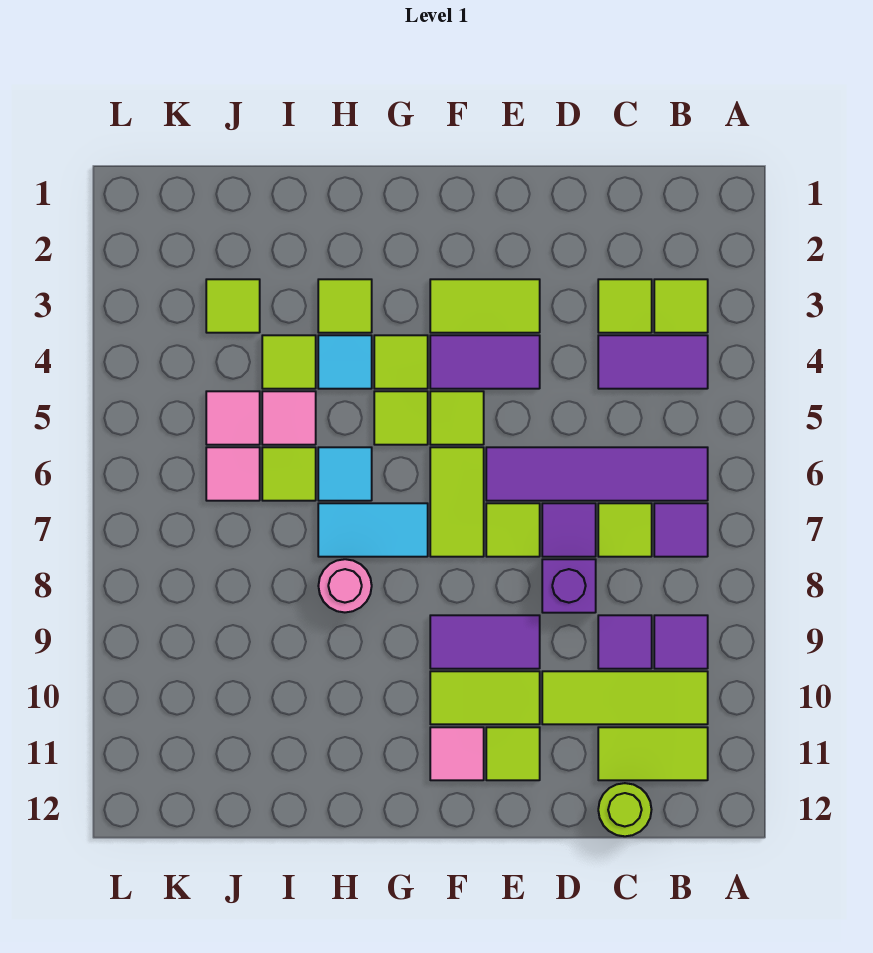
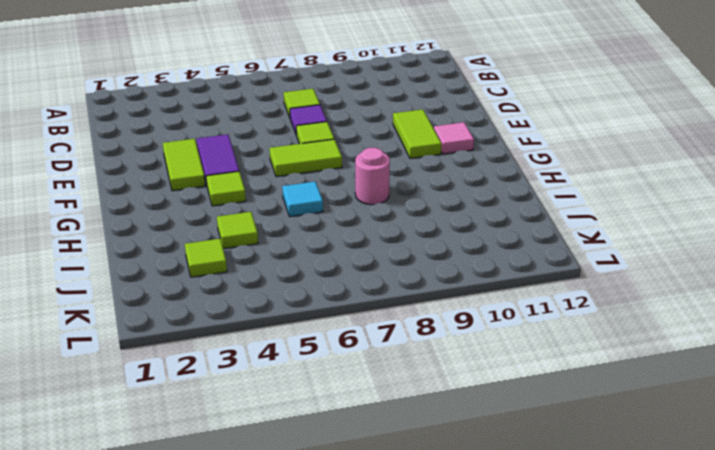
none -> lime 1x1 tile [654,279,708,333]
none -> purple 1x2 tile [598,335,708,389]
none -> purple 1x4 tile [486,447,708,501]
none -> purple 1x1 tile [654,503,708,557]

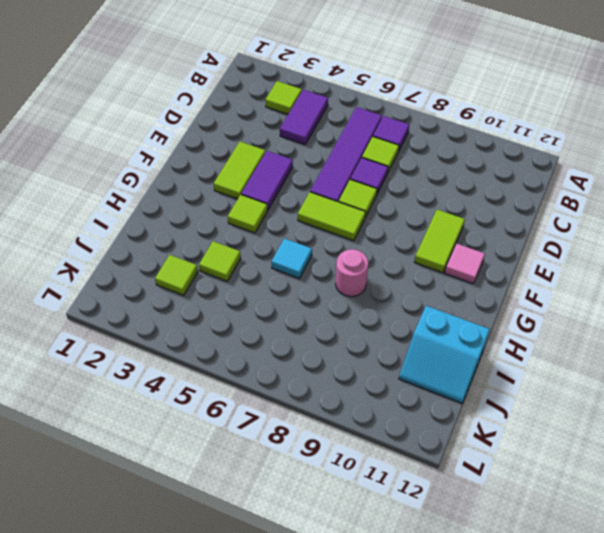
cyan 2x2 slope [399,306,490,403] -> none
none -> purple 1x1 tile [654,615,708,669]
none -> lime 1x3 tile [542,671,708,724]
none -> lime 1x2 tile [598,727,708,780]
none -> lime 1x1 tile [598,279,652,333]

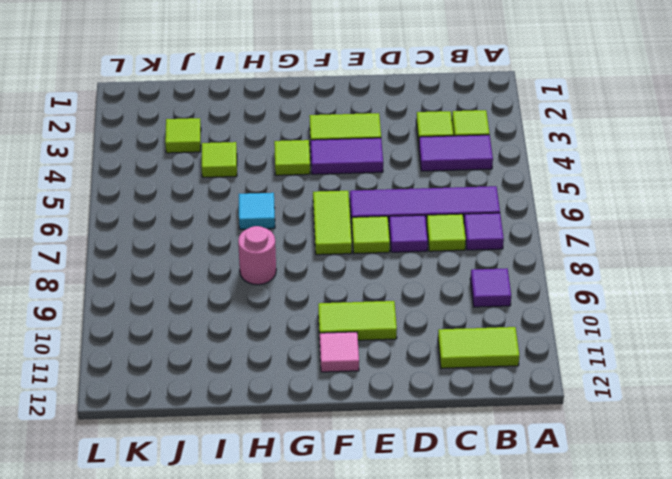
none -> lime 1x3 tile [542,671,708,724]
none -> purple 1x1 tile [598,615,652,669]
none -> lime 1x1 round brick [598,783,652,836]
none -> purple 1x1 brick [542,559,596,613]

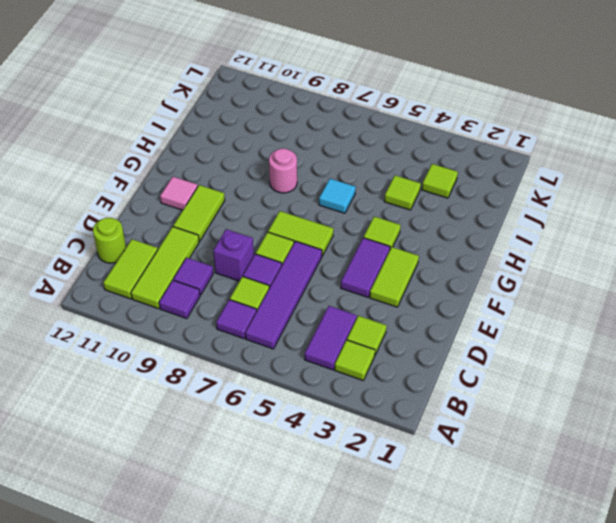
none -> purple 1x2 tile [430,615,540,669]
none -> lime 1x1 tile [486,727,540,780]
none -> lime 1x1 tile [430,391,484,445]
none -> lime 1x1 tile [374,391,428,445]

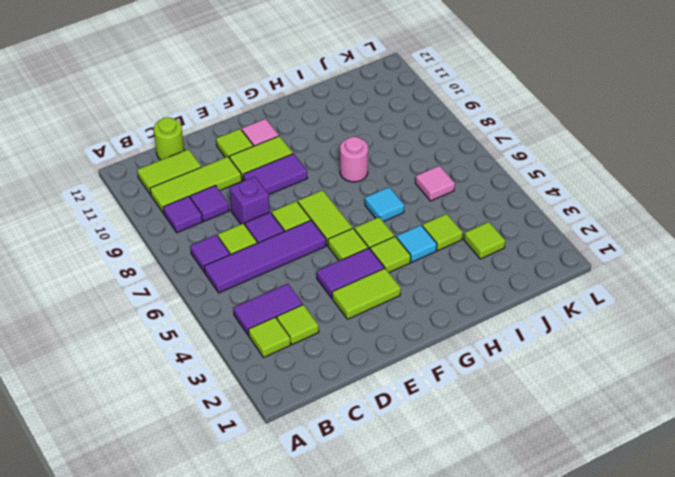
none -> cyan 1x2 tile [318,503,428,557]
none -> lime 1x1 tile [318,279,372,333]
none -> pink 1x1 tile [262,391,316,445]
none -> lime 1x1 tile [262,447,316,501]

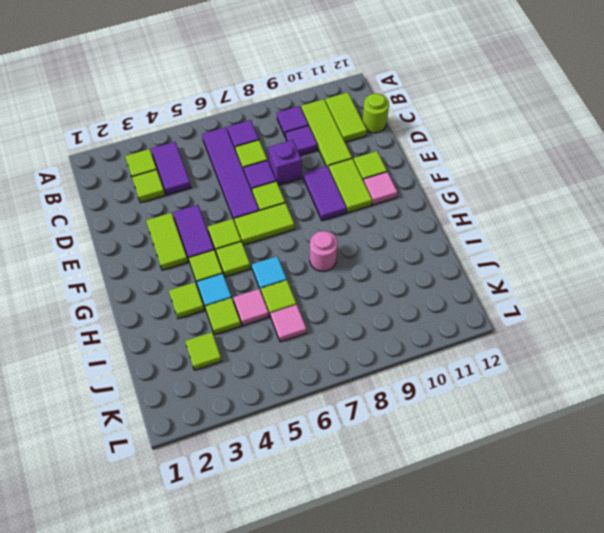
none -> cyan 1x2 tile [318,503,428,557]
none -> pink 1x1 tile [206,391,260,445]

